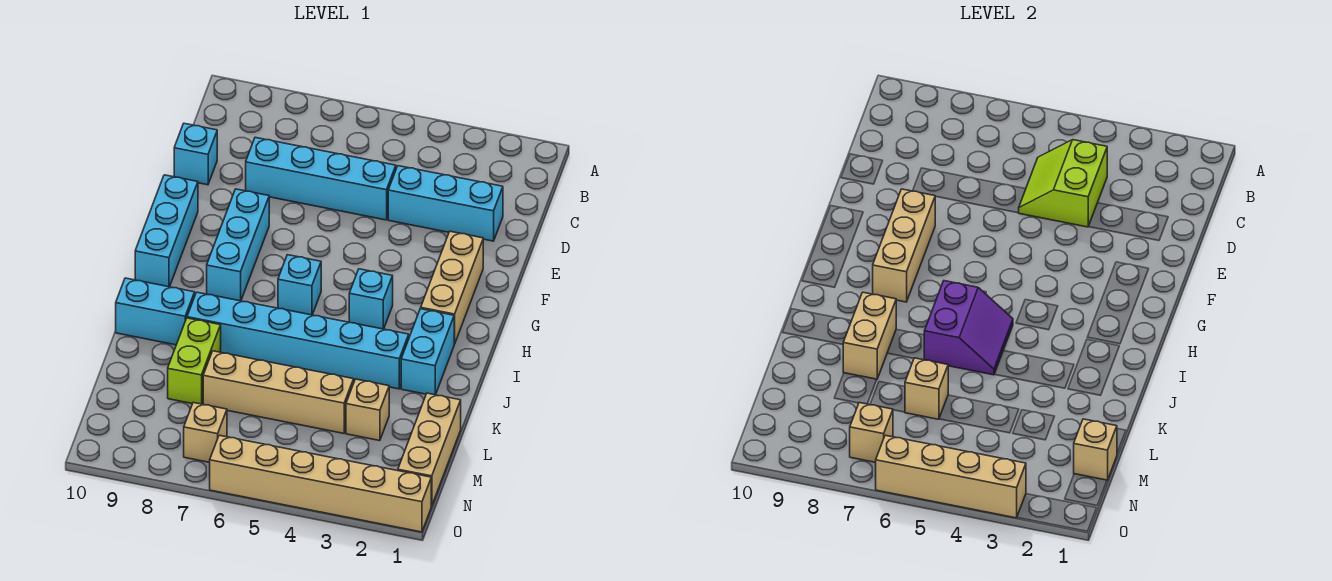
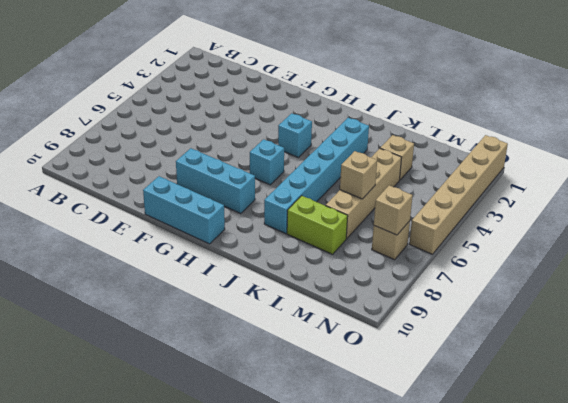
none -> cyan 1x3 brick [388,166,503,241]
none -> cyan 1x4 brick [246,137,396,220]
none -> cyan 1x1 brick [174,123,217,185]

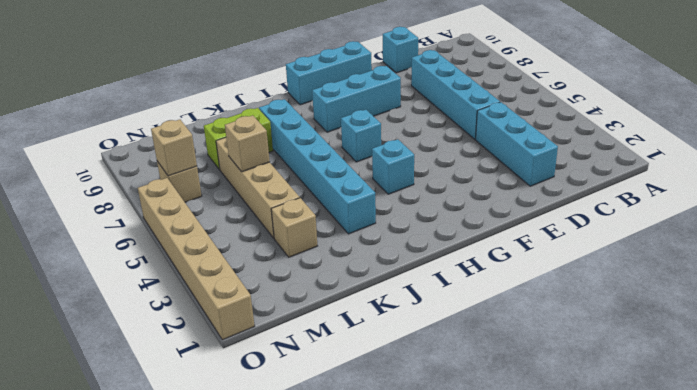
none -> tan 1x3 brick [421,231,483,344]
none -> cyan 1x2 brick [401,309,454,395]
none -> cyan 1x2 brick [116,278,195,345]

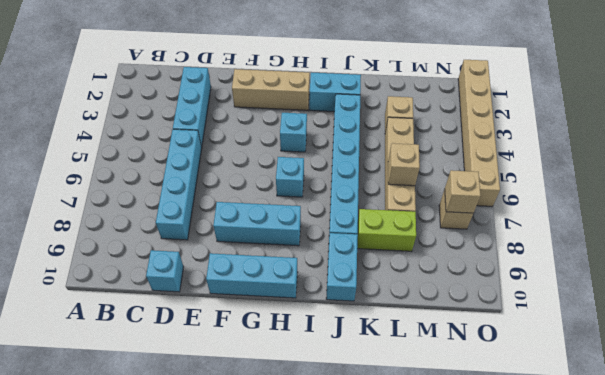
none -> tan 1x3 brick [398,393,461,506]
none -> lime 2x2 slope [1019,140,1107,227]
none -> tan 1x3 brick [873,189,936,302]

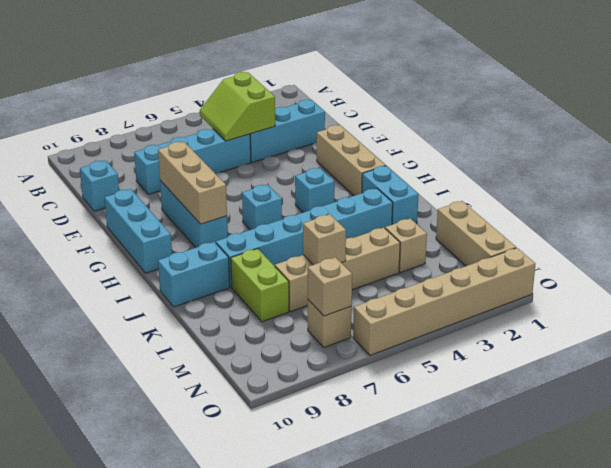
none -> purple 2x2 slope [924,281,1013,375]
none -> tan 1x2 brick [843,292,896,379]
none -> tan 1x1 brick [1074,419,1117,480]

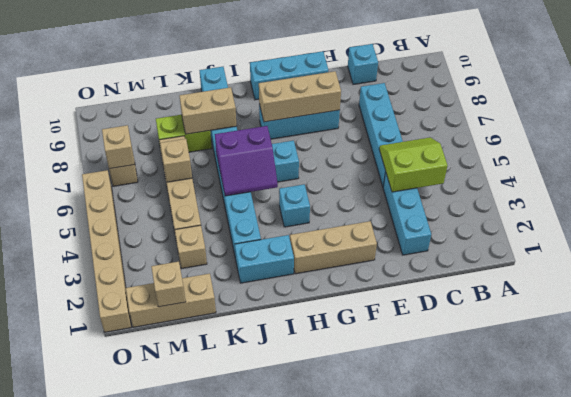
none -> tan 1x4 brick [876,435,1026,518]

